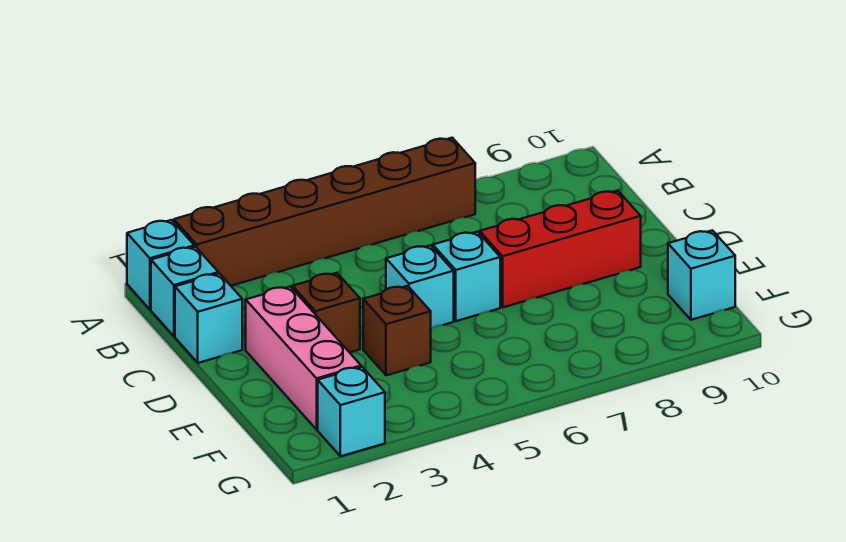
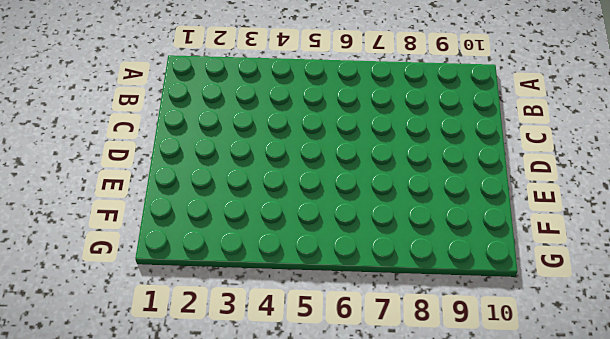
none -> cyan 1x1 brick [127,220,194,309]
none -> brown 1x6 brick [174,138,475,286]
none -> cyan 1x1 brick [151,247,218,336]

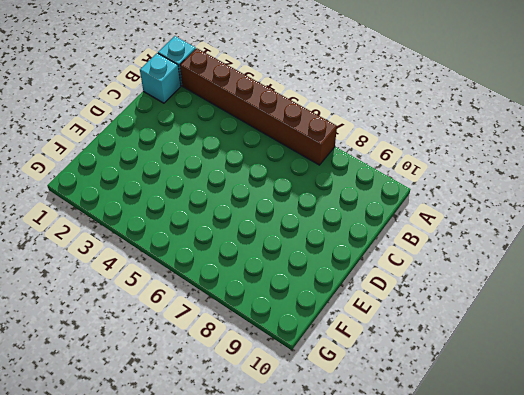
none -> cyan 1x1 brick [175,273,242,363]
none -> pink 1x3 brick [246,287,361,429]
none -> brown 1x1 brick [293,273,360,352]

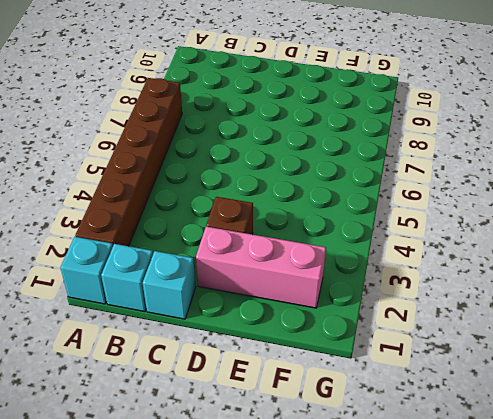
none -> cyan 1x1 brick [386,245,454,328]
none -> cyan 1x1 brick [433,232,500,321]
none -> red 1x3 brick [480,191,641,307]

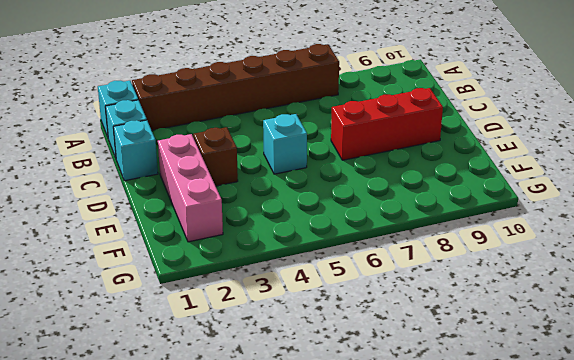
none -> cyan 1x1 brick [433,232,500,321]
none -> brown 1x1 brick [363,286,431,375]
none -> cyan 1x1 brick [668,230,735,320]

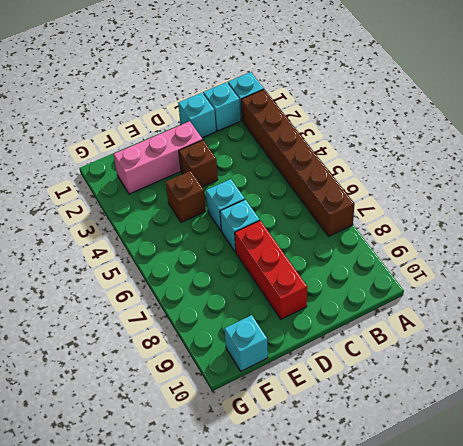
none -> cyan 1x1 brick [318,367,385,456]

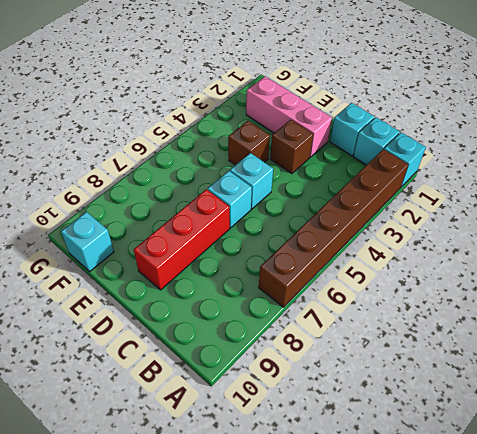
none -> cyan 1x1 brick [318,367,385,456]

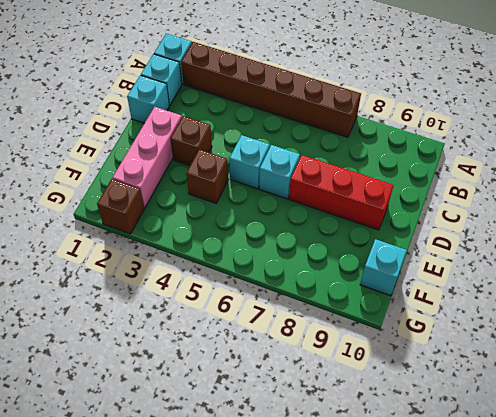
brown 1x1 brick [97,179,144,234] -> cyan 1x1 brick [318,367,385,456]

